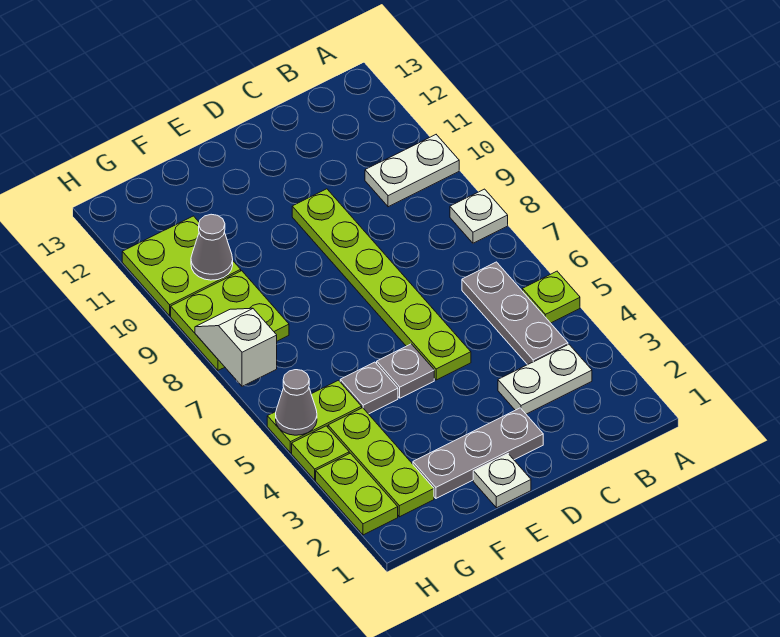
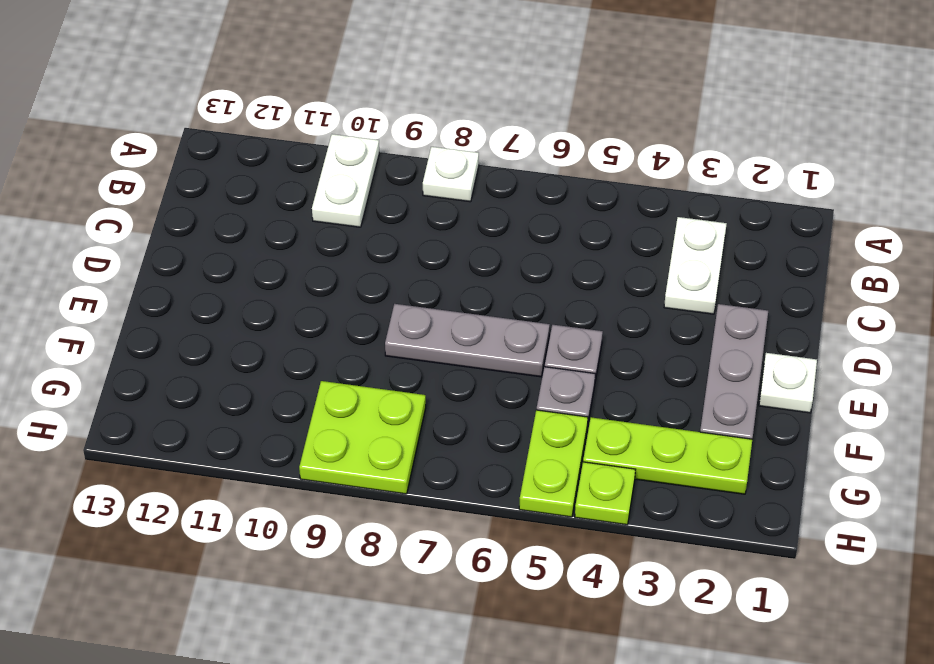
grey 1x3 plate [385,304,550,377] -> grey 1x3 plate moved to [462,262,568,365]
none -> lime 1x1 plate [522,271,580,323]
none -> lime 1x6 plate [292,189,471,380]
none -> lime 2x2 plate [122,216,241,316]

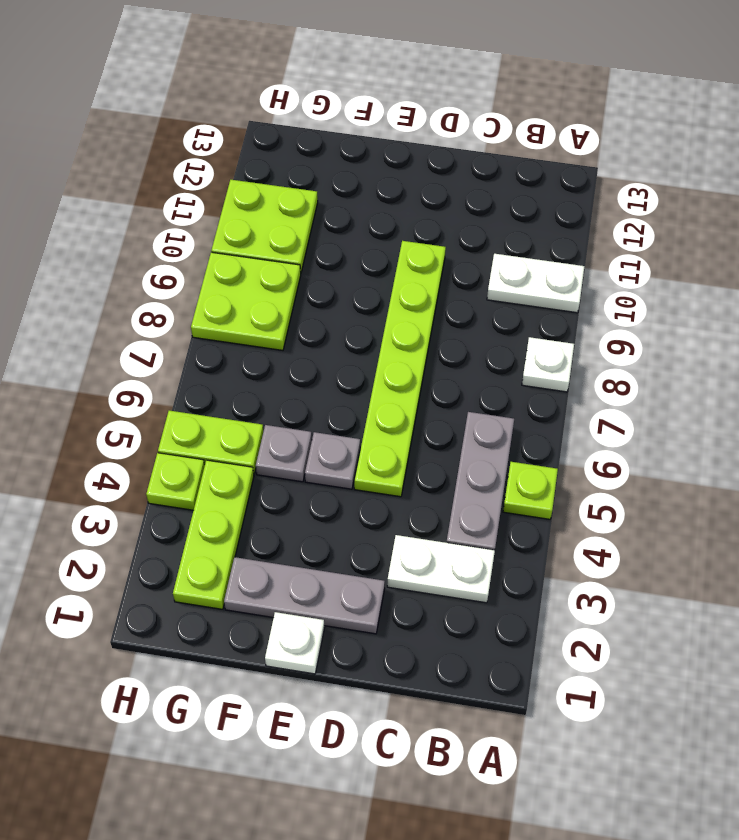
none -> lime 1x2 plate [316,453,398,535]
none -> grey 1x1 cone [191,214,233,280]
none -> grey 1x1 cone [276,370,317,435]

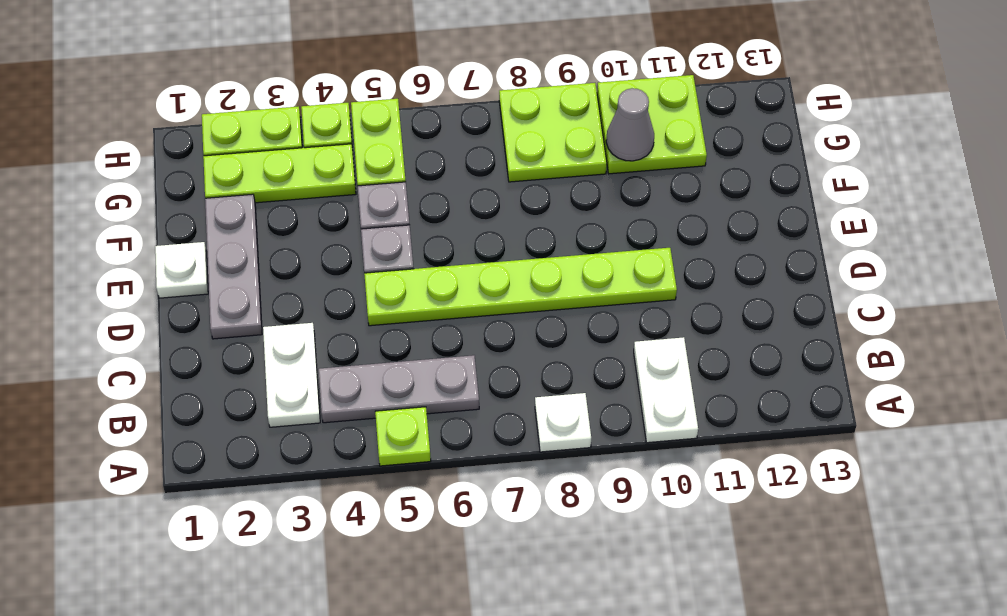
none -> grey 1x1 cone [276,370,317,435]
none -> white 1x2 slope [195,308,277,386]

